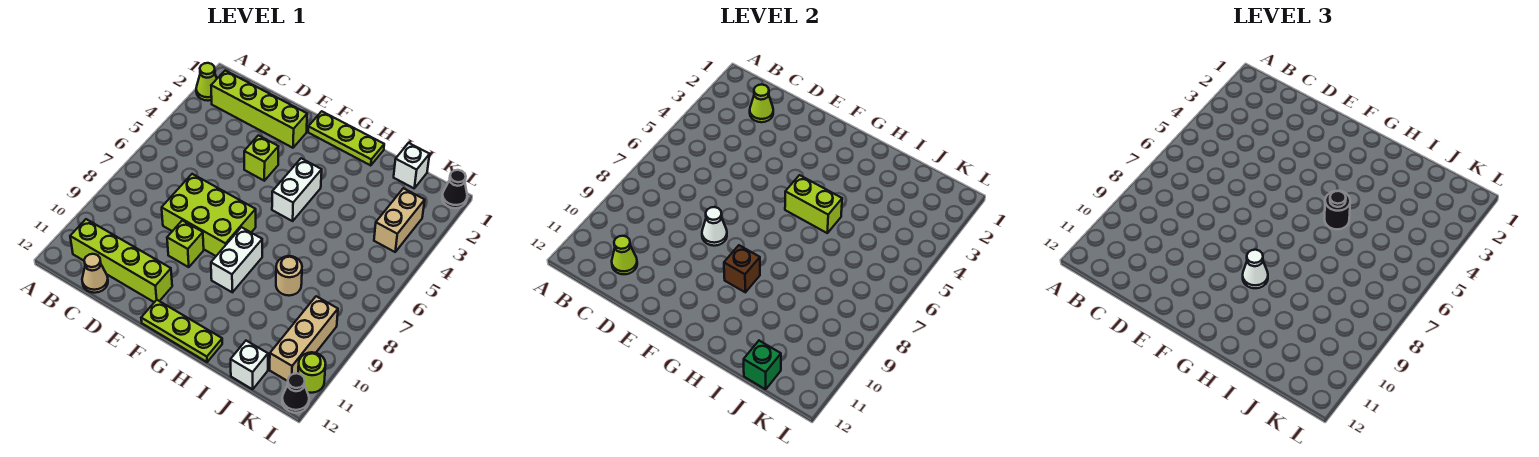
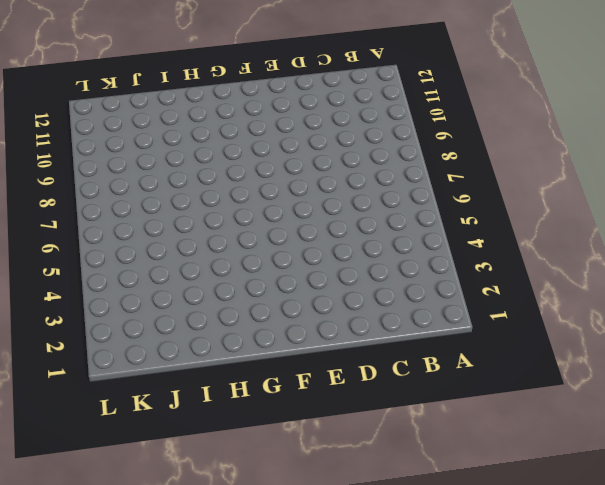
none -> lime 1x1 cone [196,63,217,101]
none -> lime 1x4 brick [211,71,307,148]
none -> lime 1x4 brick [70,219,172,302]

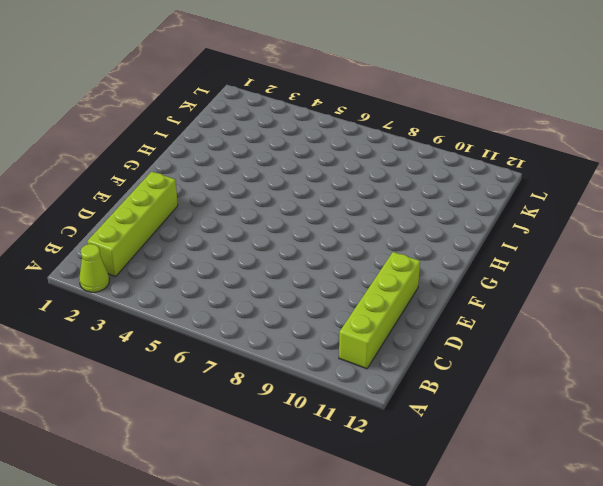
none -> tan 1x1 cone [82,254,108,293]
none -> lime 2x3 brick [162,174,256,256]
none -> lime 1x1 brick [244,135,279,181]

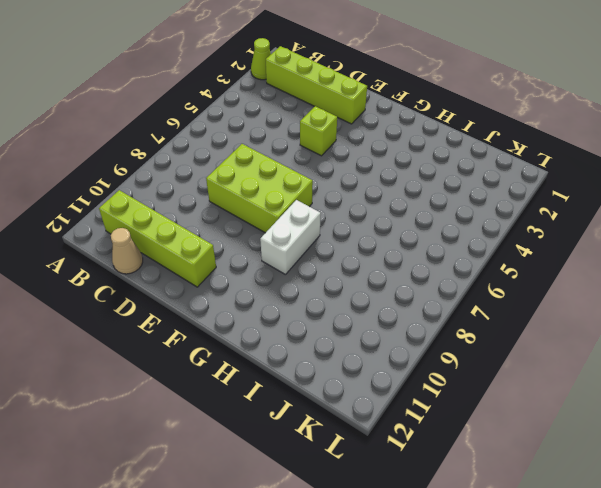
none -> lime 1x1 brick [167,220,204,267]
none -> lime 1x3 plate [308,111,384,166]
none -> lime 1x3 plate [141,300,222,362]

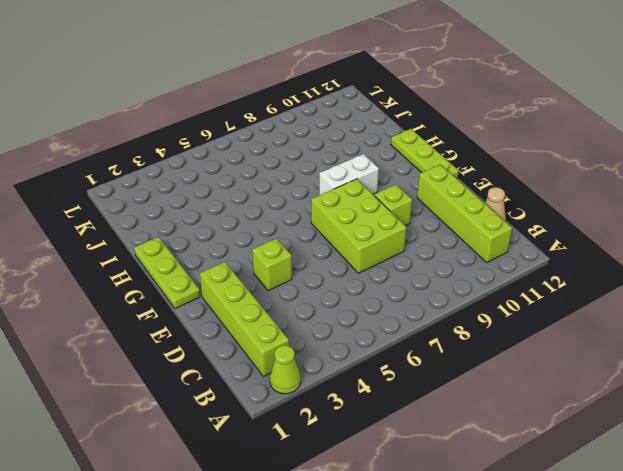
none -> white 1x2 brick [272,158,322,221]
none -> tan 1x1 round brick [276,256,302,296]
none -> white 1x1 brick [394,143,430,188]

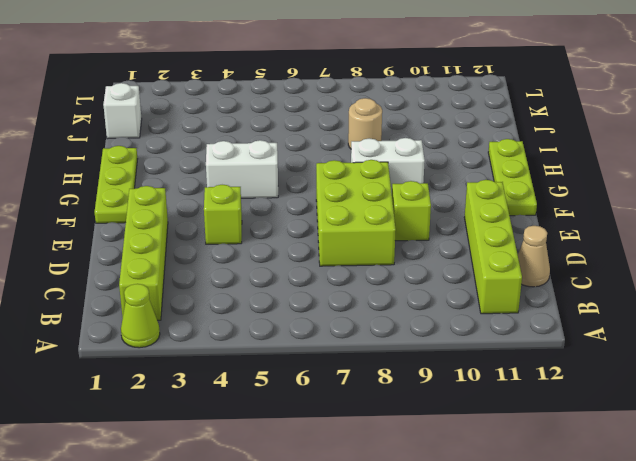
none -> white 1x1 brick [231,341,268,389]
none -> tan 1x2 brick [374,188,425,252]
none -> tan 1x3 brick [270,296,338,381]

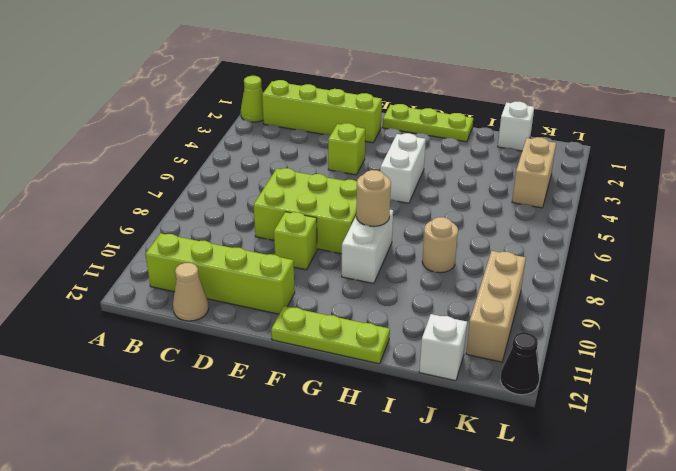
tan 1x1 round brick [356,170,391,226] -> none
none -> black 1x1 cone [442,170,467,208]
none -> lime 1x1 round brick [298,352,326,393]
none -> lime 1x1 cone [750,85,773,122]

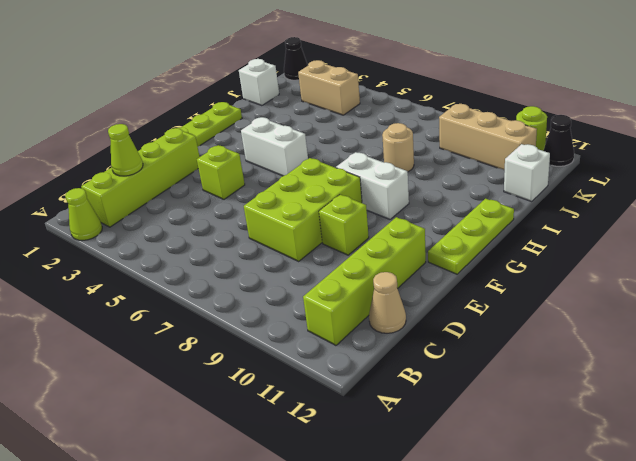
none -> lime 1x1 cone [612,236,637,274]
none -> white 1x1 cone [702,207,727,246]
none -> lime 1x2 brick [785,175,842,233]

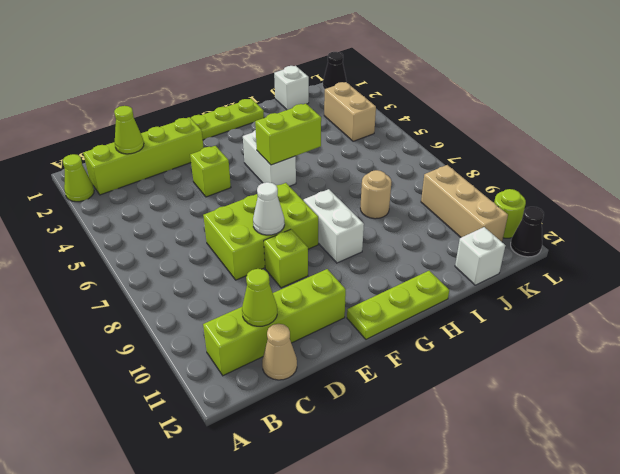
none -> brown 1x1 brick [724,245,760,292]
none -> green 1x1 brick [744,341,781,389]
none -> white 1x1 cone [1243,250,1268,288]

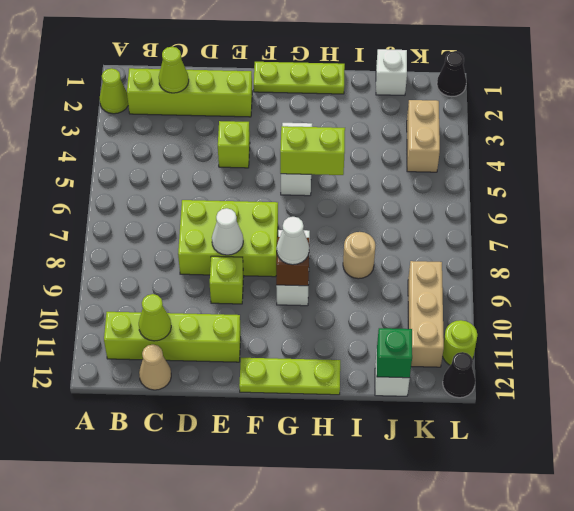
none -> black 1x1 round brick [1325,191,1350,229]

